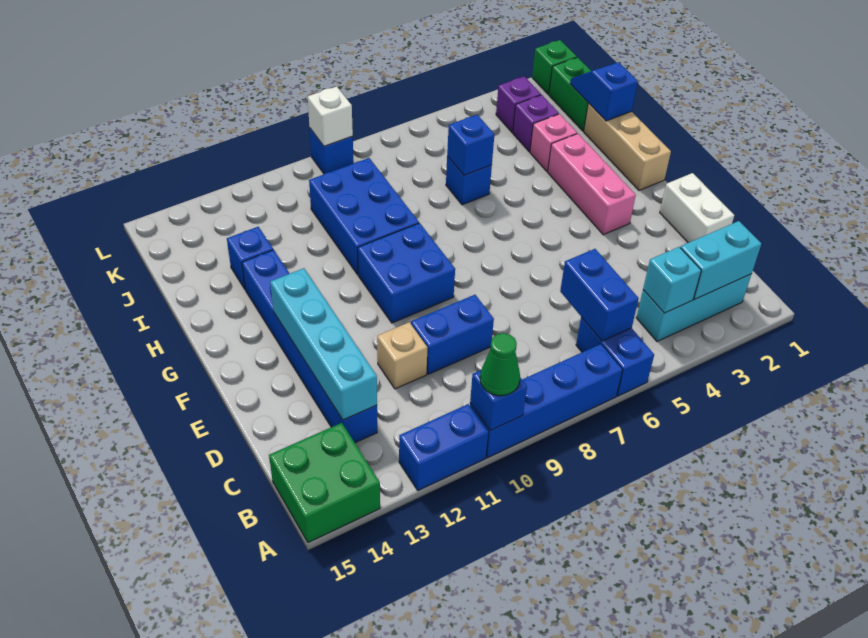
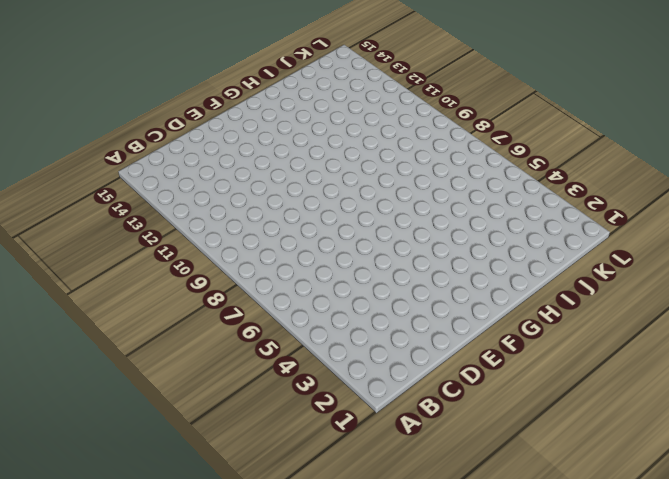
none -> blue 1x2 brick [576,317,654,396]
none -> blue 1x4 brick [470,344,622,458]
none -> blue 1x2 brick [399,404,488,491]
none -> green 2x2 brick [269,423,380,542]

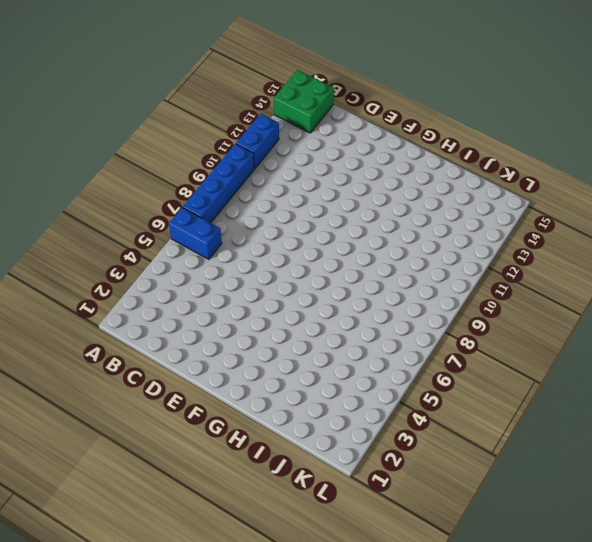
none -> cyan 1x3 brick [636,274,751,341]
none -> blue 1x6 brick [242,250,377,443]
none -> white 1x2 brick [660,173,734,243]
none -> blue 1x2 brick [411,295,494,374]

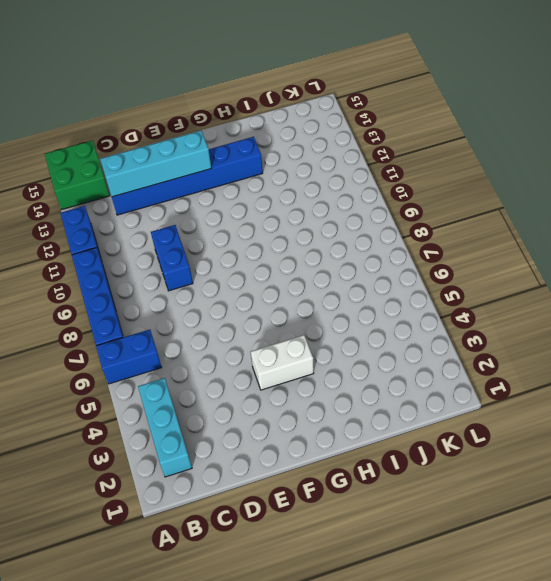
white 1x2 brick [251,335,314,390] -> white 1x2 brick moved to [660,173,734,243]
none -> tan 1x1 brick [377,322,428,389]
none -> pink 1x3 brick [548,134,636,235]
none -> blue 2x2 brick [358,223,455,323]
none -> tan 1x3 brick [584,103,671,190]

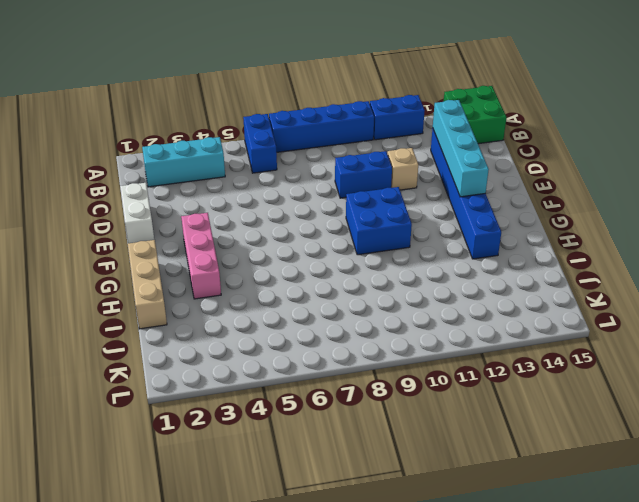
none -> blue 2x3 brick [309,158,419,275]
none -> pink 1x1 brick [530,114,577,172]
none -> blue 1x1 brick [446,156,492,205]
none -> blue 1x1 brick [227,227,273,289]

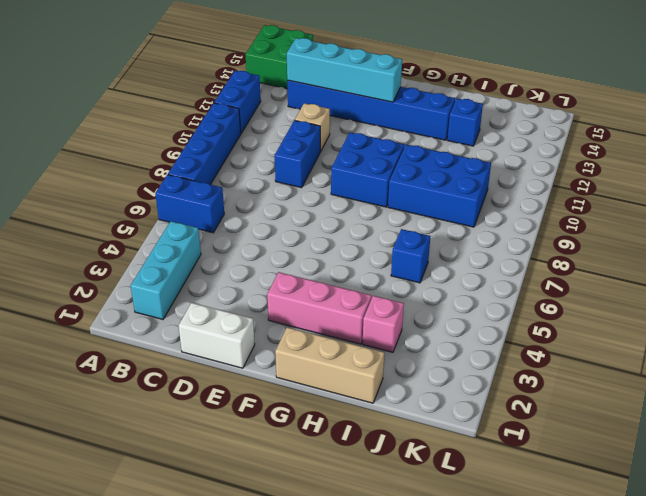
none -> green 1x2 brick [549,57,591,131]
none -> purple 1x1 brick [513,95,559,152]
none -> purple 1x1 brick [496,76,541,132]
none -> green 1x1 brick [532,40,577,94]

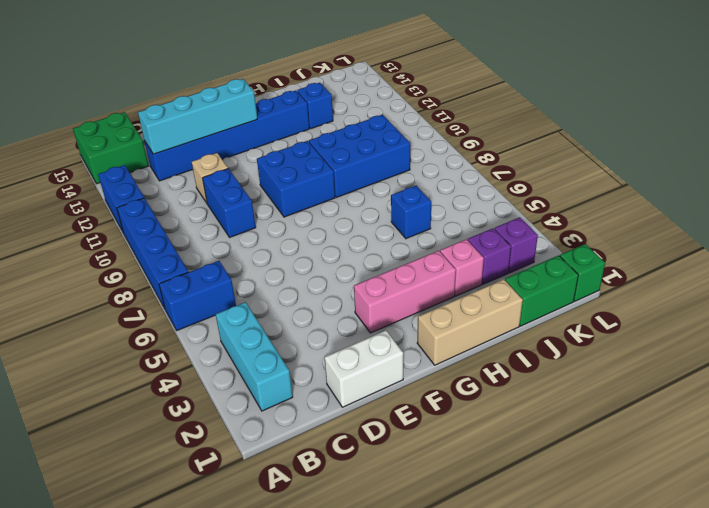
none -> blue 1x1 brick [310,129,353,174]
none -> blue 1x1 brick [470,370,527,431]
none -> cyan 1x2 brick [680,221,761,299]
none -> cyan 1x1 brick [643,247,701,313]

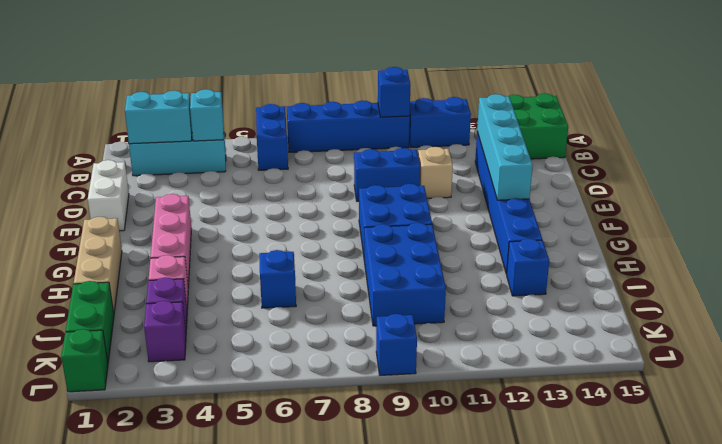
none -> blue 1x2 brick [560,249,639,341]
none -> blue 1x2 slope [570,62,638,121]
none -> blue 1x1 brick [447,115,494,175]
none -> white 1x1 brick [308,86,353,146]

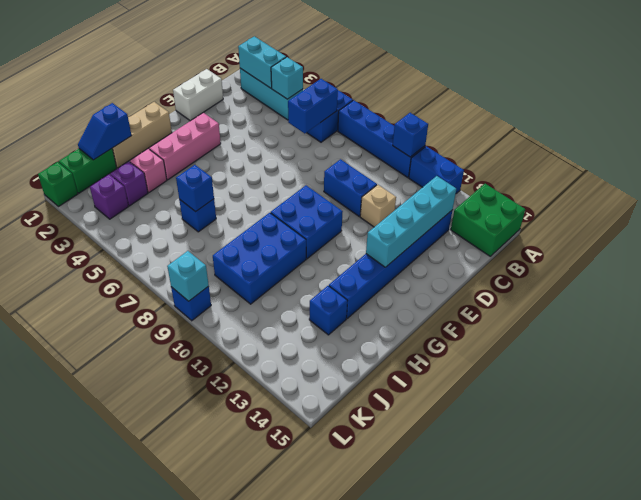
cyan 1x1 brick [167,251,209,301] -> white 1x1 brick [308,86,353,146]
none -> green 1x1 cone [480,333,520,396]

